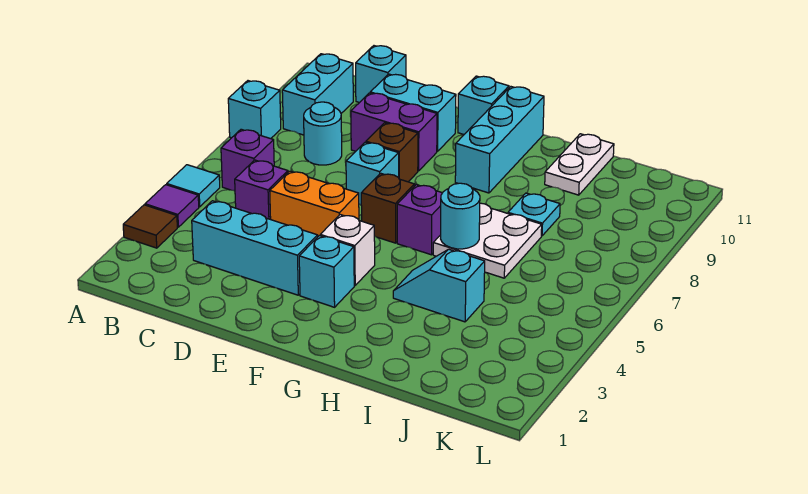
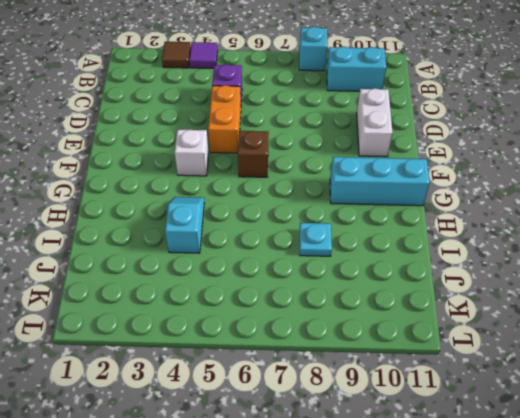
white 1x2 brick [357,88,393,157] -> cyan 1x2 brick [370,74,456,151]
none -> cyan 1x1 tile [167,165,220,207]
none -> purple 1x1 brick [221,129,274,191]
none -> cyan 1x3 brick [192,201,318,295]

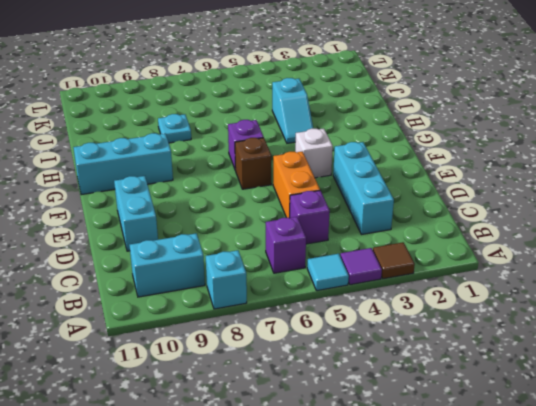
none -> cyan 1x1 round brick [304,102,342,165]
none -> cyan 1x1 brick [356,46,406,103]
none -> purple 1x2 brick [351,93,437,171]

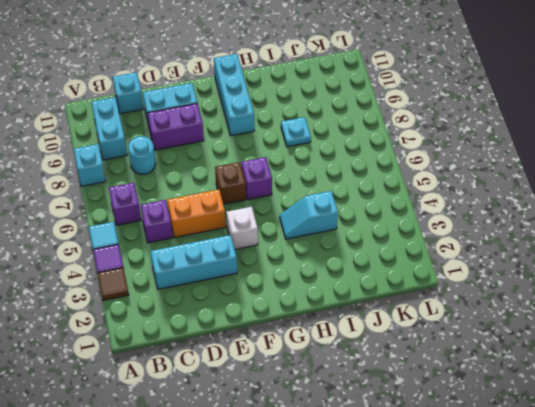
none -> cyan 1x1 brick [346,142,399,205]
none -> brown 1x1 brick [366,123,418,182]
none -> cyan 1x1 brick [299,236,354,307]

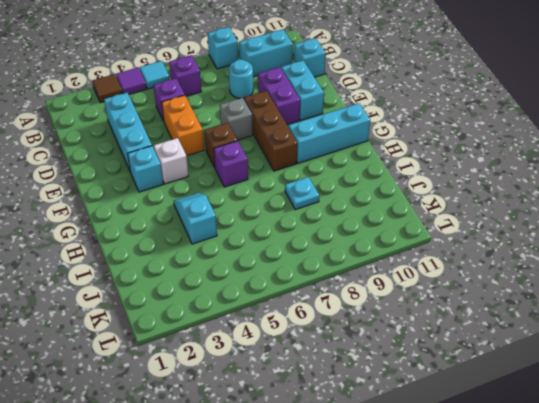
grey 1x1 brick [220,98,253,140] -> cyan 1x1 brick [346,142,399,205]
brown 1x3 brick [244,91,298,171] -> brown 1x1 brick [366,123,418,182]
none -> cyan 1x1 brick [458,76,509,134]
none -> white 2x2 plate [433,203,542,278]
none -> white 1x2 plate [545,134,614,195]

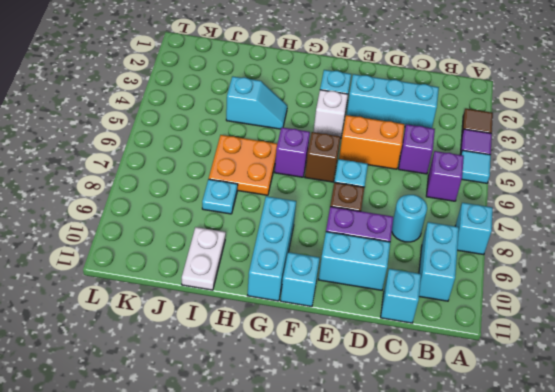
orange 2x2 plate [209,135,277,195] -> white 2x2 plate [433,203,542,278]
none -> cyan 1x1 round brick [441,183,480,249]

